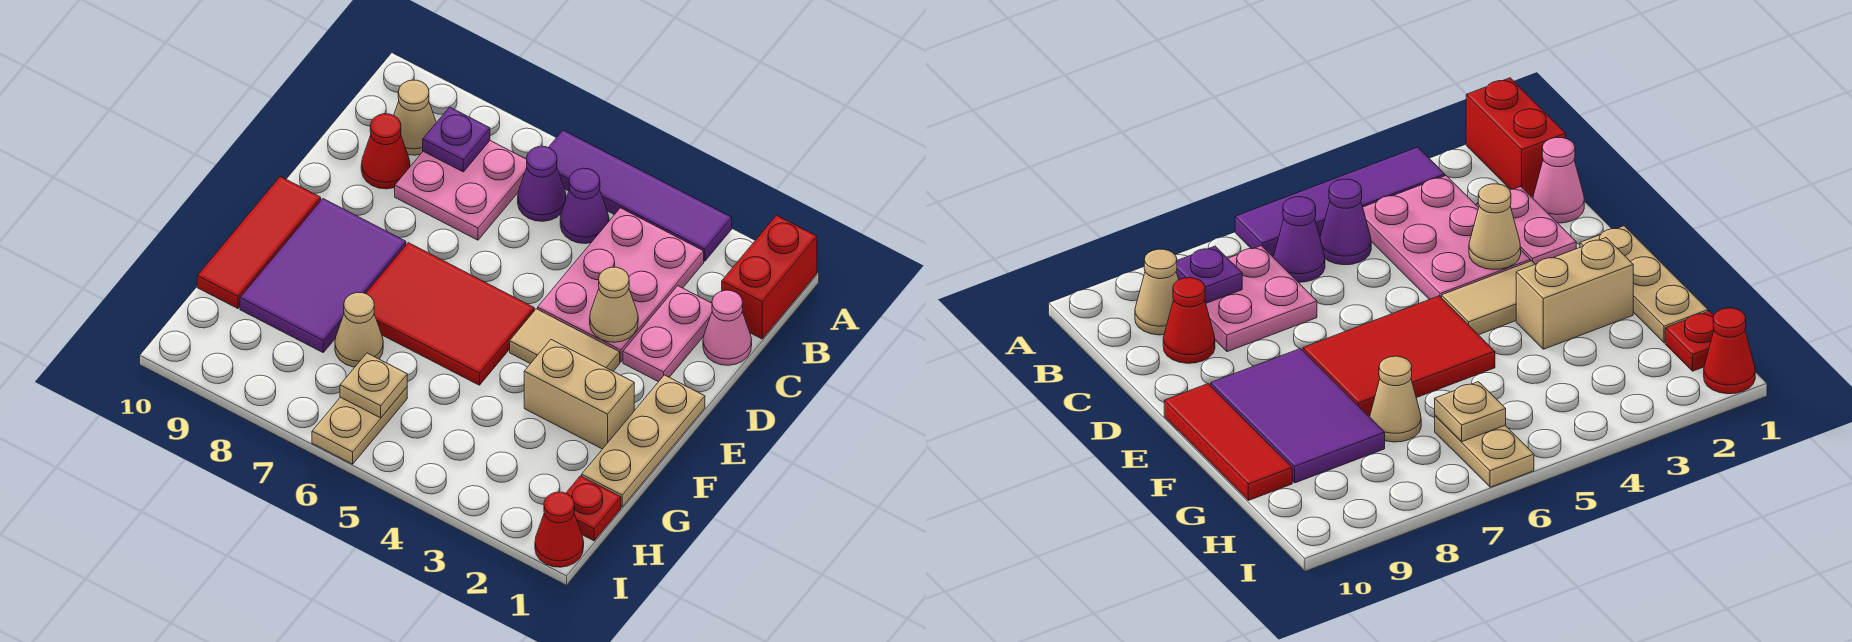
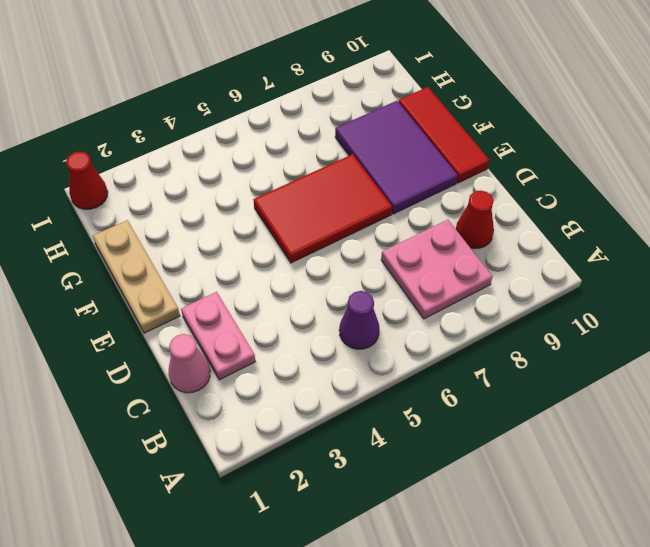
none -> red 1x2 brick [722,215,817,339]
none -> purple 1x4 tile [548,130,732,261]
none -> pink 2x3 plate [538,208,704,362]

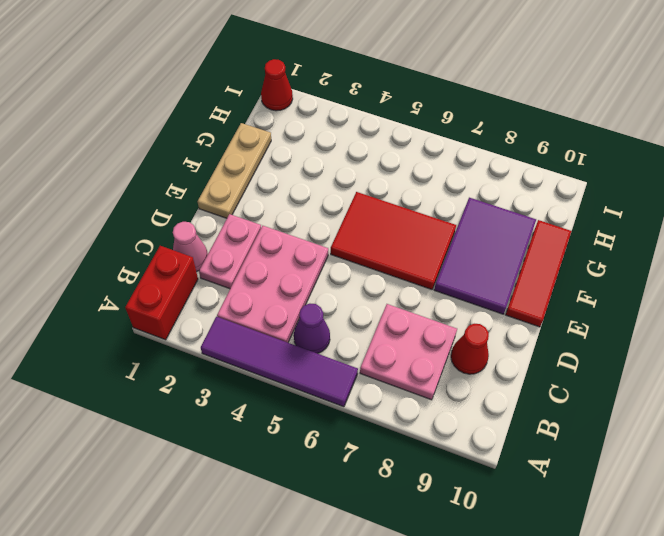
none -> purple 1x1 cone [518,146,566,221]
none -> tan 1x1 cone [394,80,436,155]
none -> tan 1x2 tile [510,309,620,371]

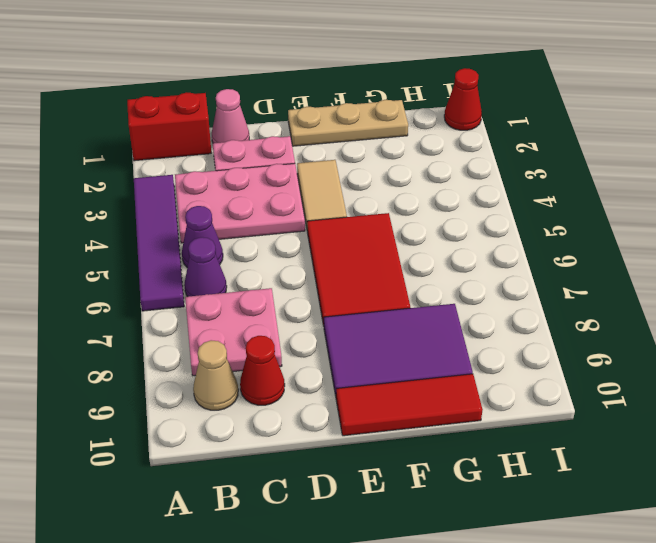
none -> tan 1x2 brick [524,340,634,449]
none -> tan 1x1 cone [335,292,383,367]
none -> red 1x1 plate [566,476,621,541]

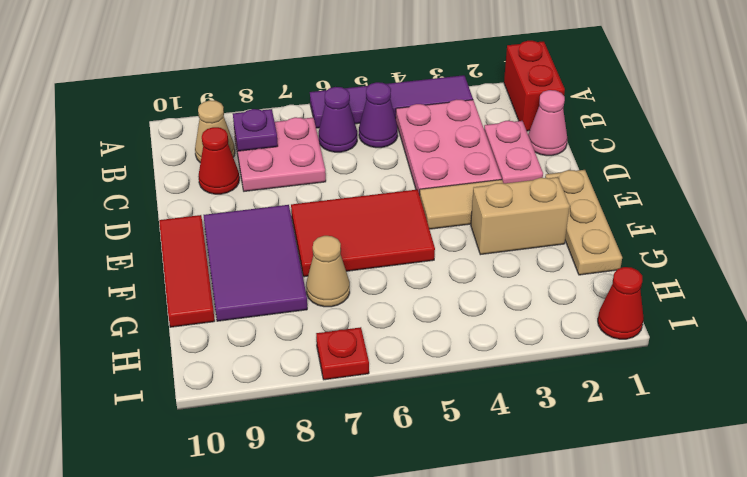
red 1x1 plate [316,327,369,380] -> red 1x1 plate moved to [566,476,621,541]
none -> tan 1x2 plate [312,387,407,464]
none -> tan 1x1 cone [590,267,638,342]
none -> tan 1x1 plate [340,353,407,418]

